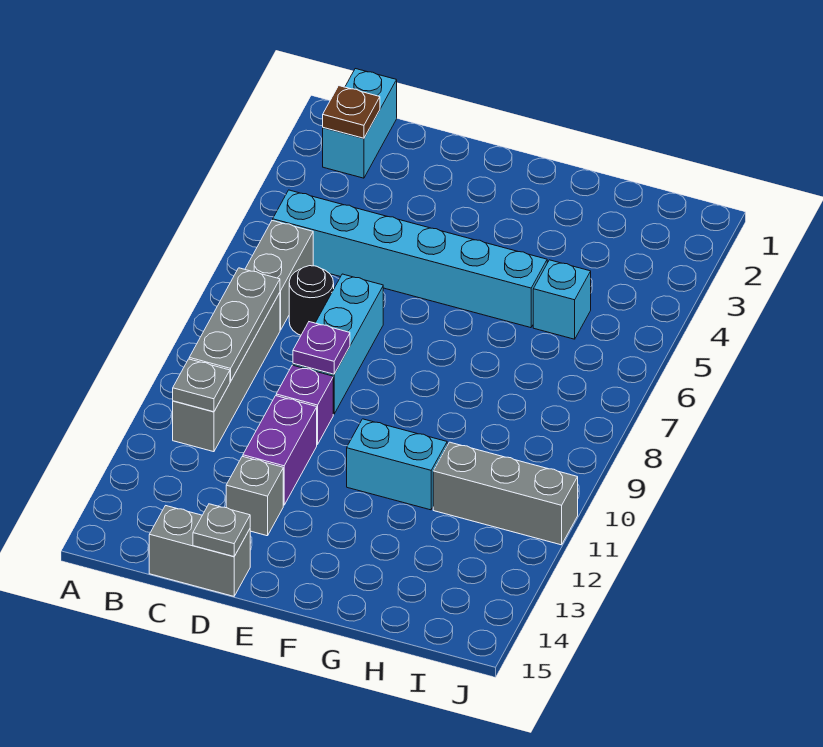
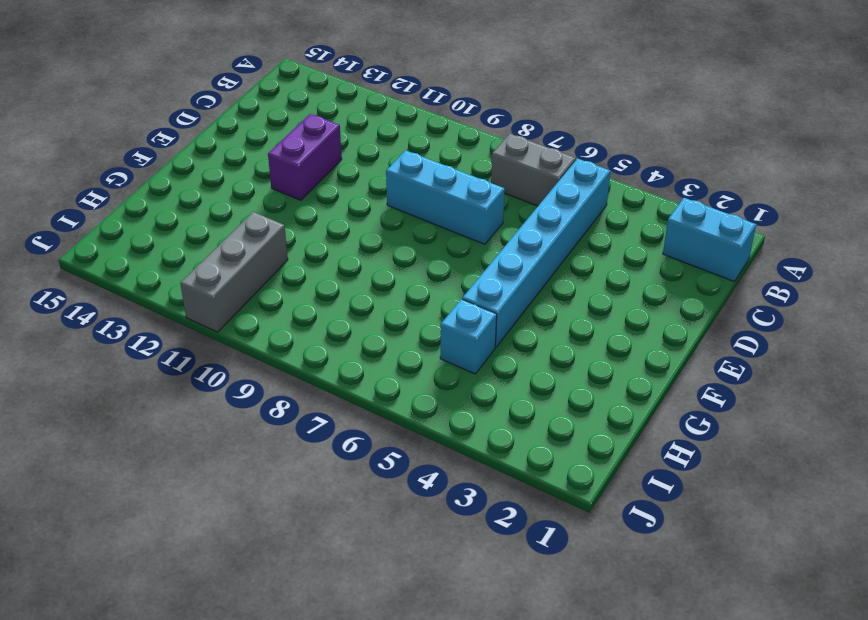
purple 1x2 brick [268,114,342,200] -> purple 1x2 brick turned to [243,396,317,505]
none -> grey 1x4 brick [173,293,280,452]
none -> black 1x1 round brick [289,266,334,335]
none -> grey 1x2 brick [149,506,250,596]

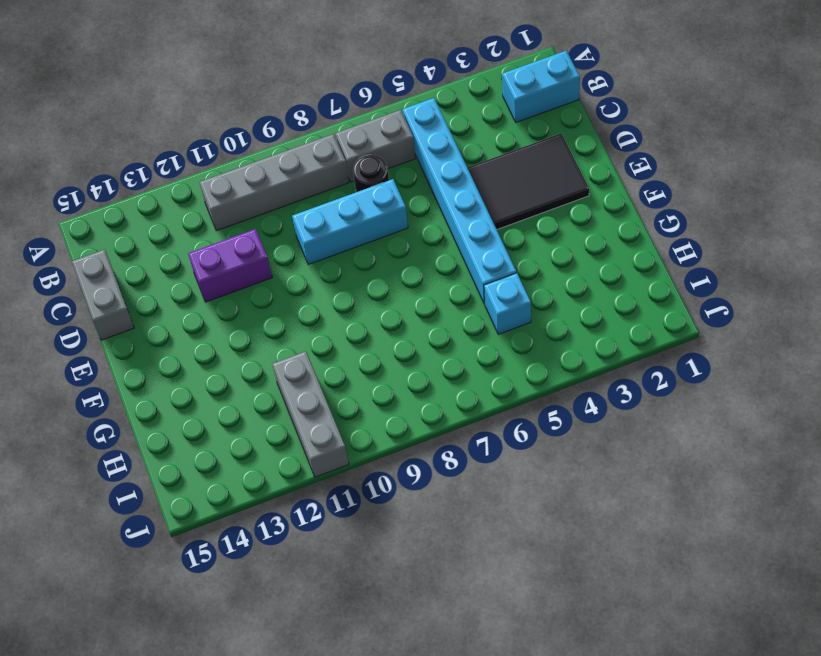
black 2x3 tile [467,134,589,229] -> none
none -> purple 1x1 brick [276,365,333,445]
none -> grey 1x1 brick [226,456,283,536]
none -> cyan 1x2 brick [347,419,447,510]

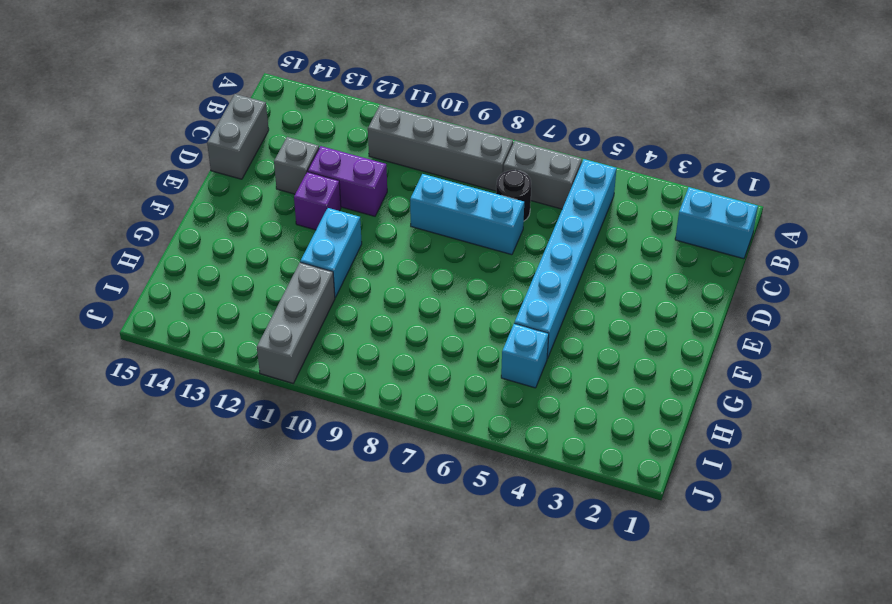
purple 1x1 brick [294,172,341,230] -> purple 1x1 brick moved to [276,365,333,445]
none -> brown 1x1 plate [323,86,380,138]
none -> grey 1x3 plate [189,268,280,381]
none -> grey 1x1 plate [173,359,230,412]

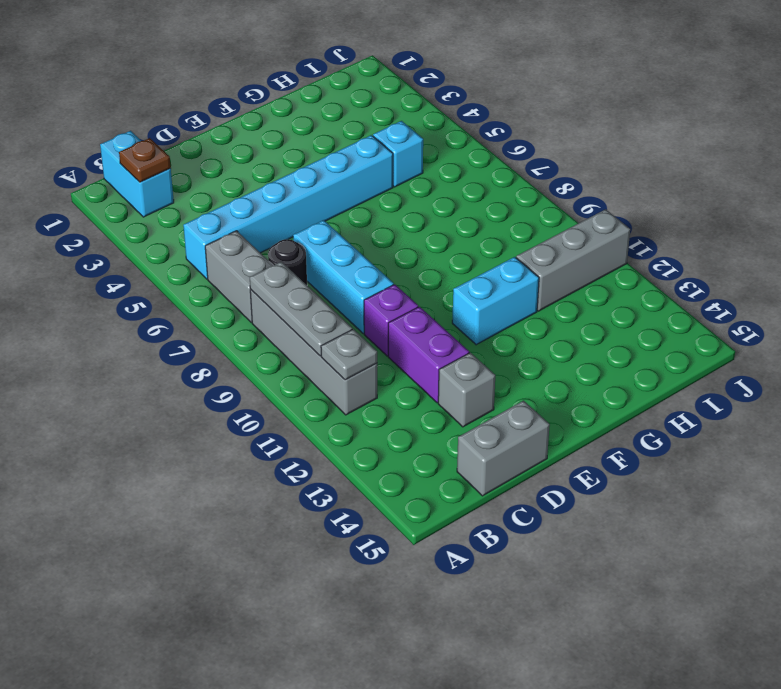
none -> purple 1x1 plate [293,322,350,374]
none -> grey 1x1 plate [193,504,250,556]

